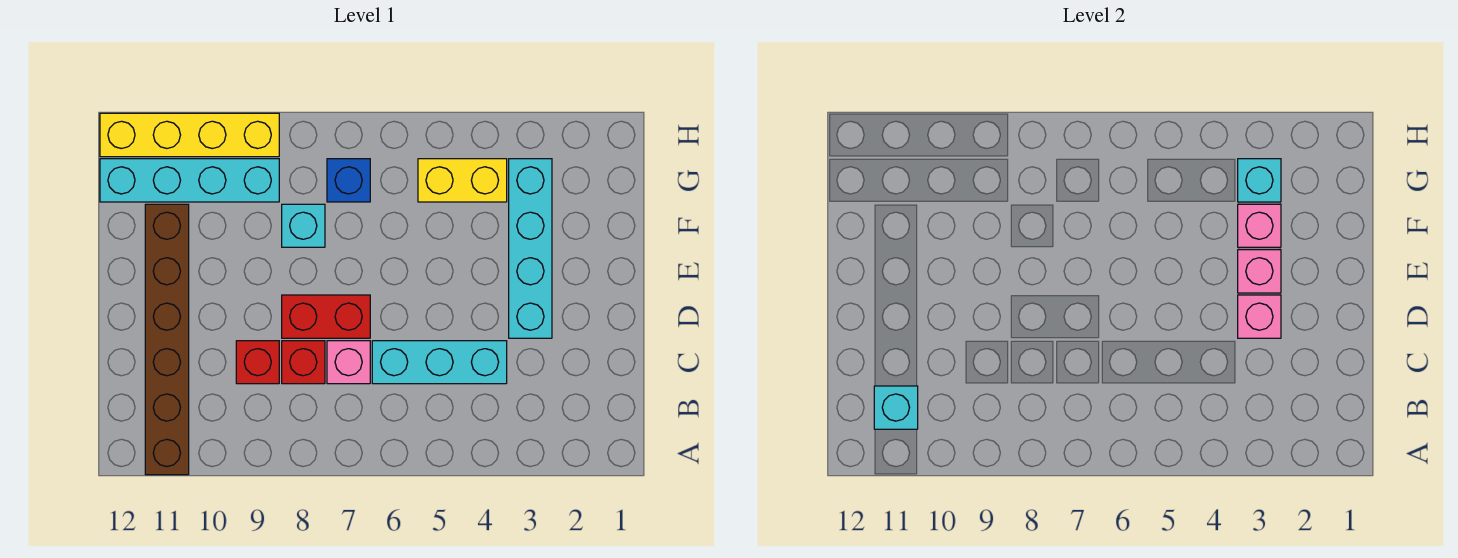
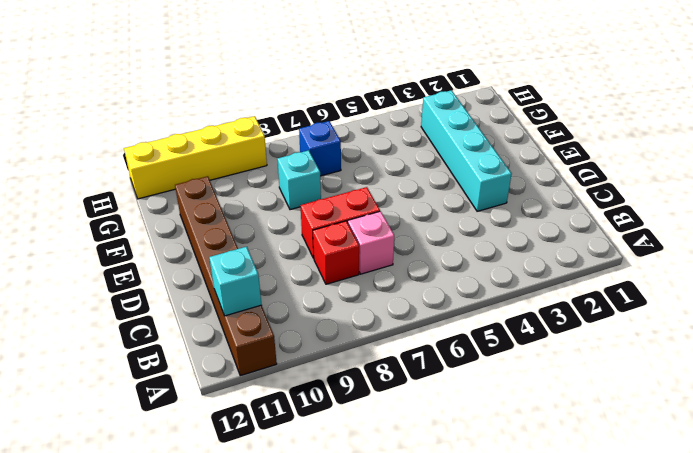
none -> cyan 1x3 brick [372,341,507,384]
none -> red 1x1 brick [236,341,279,384]
none -> yellow 1x2 brick [418,159,507,202]

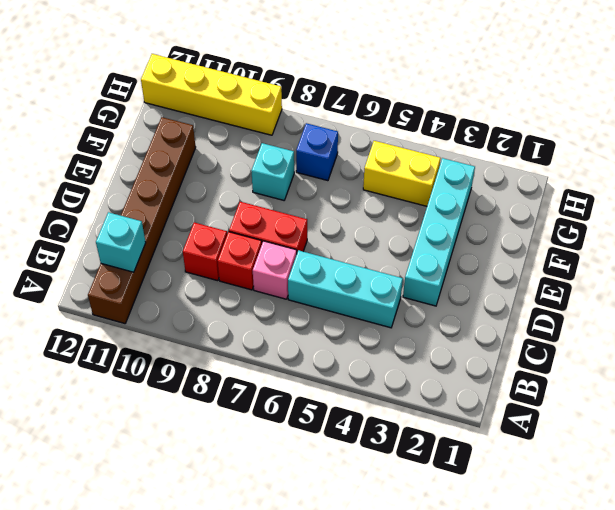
none -> cyan 1x4 brick [100,159,279,202]
none -> pink 1x1 brick [1238,295,1281,338]
none -> pink 1x1 brick [1238,250,1281,293]

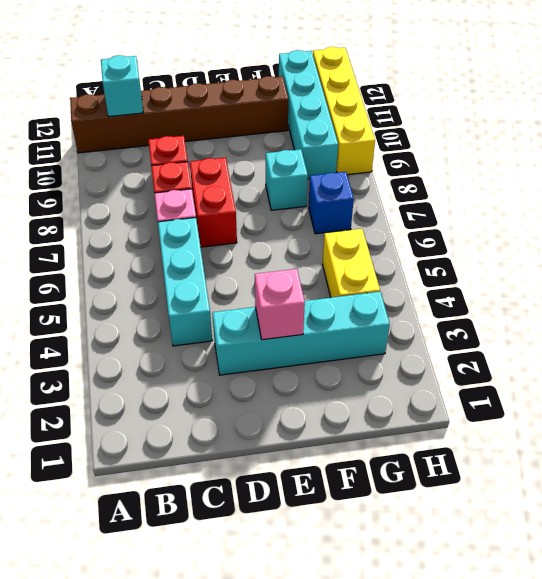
none -> pink 1x1 brick [1238,295,1281,338]
none -> pink 1x1 brick [1238,204,1281,247]
none -> cyan 1x1 brick [1238,159,1281,202]

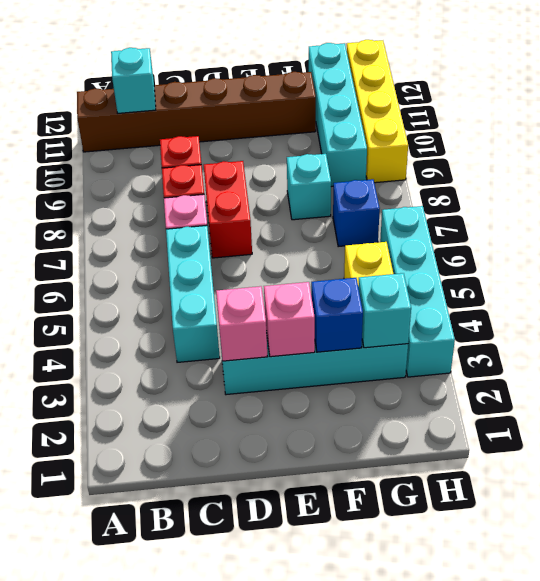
blue 1x1 brick [311,278,363,352] -> pink 1x1 brick [1238,204,1281,247]
cyan 1x4 brick [380,206,455,377] -> none

